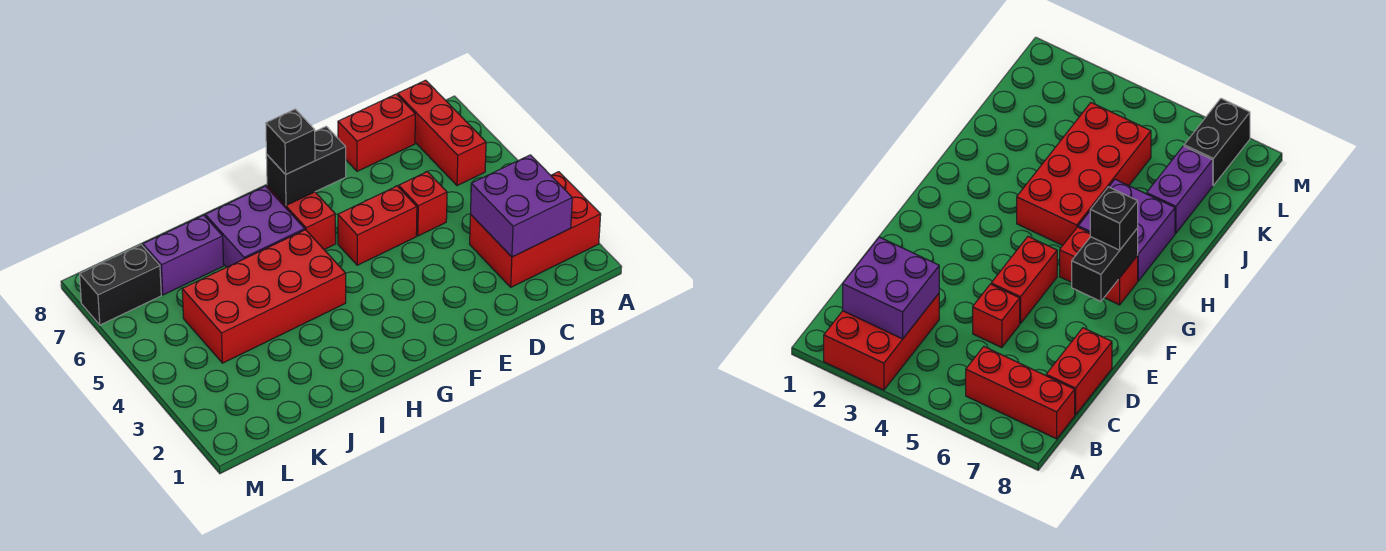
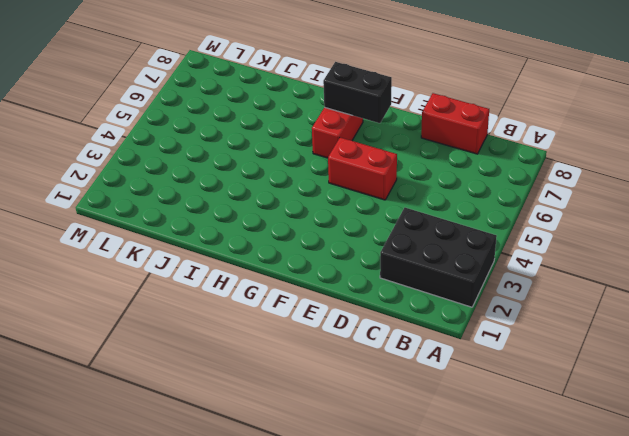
black 2x3 brick [380,208,497,307] -> red 2x3 brick [470,172,601,287]
none -> red 1x3 brick [398,80,486,186]
none -> red 1x1 brick [399,172,447,236]
none -> red 2x4 brick [182,230,346,363]

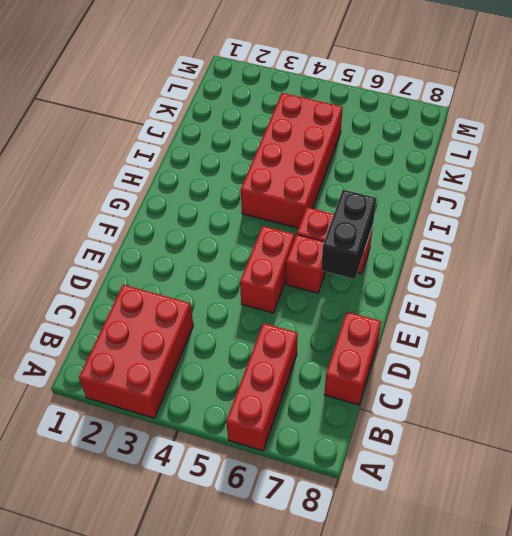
red 1x3 brick [226,323,298,451] -> red 1x3 brick turned to [398,80,486,186]
red 1x1 brick [286,235,325,293] -> red 1x1 brick moved to [399,172,447,236]
none -> purple 2x2 brick [205,186,305,267]
none -> purple 1x2 brick [143,215,224,295]
none -> black 1x2 brick [80,245,161,325]

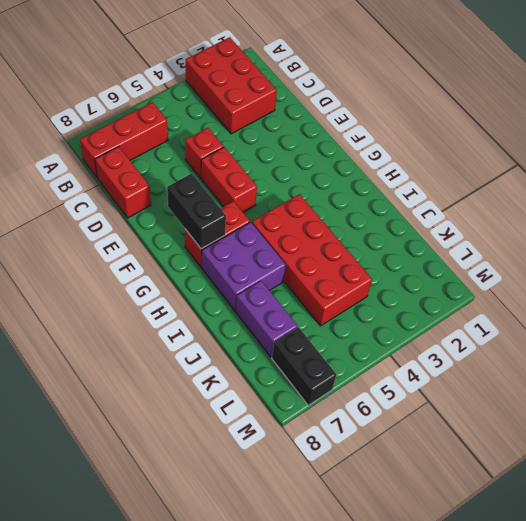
none -> purple 2x2 brick [471,155,572,257]
none -> black 1x1 brick [266,109,315,174]

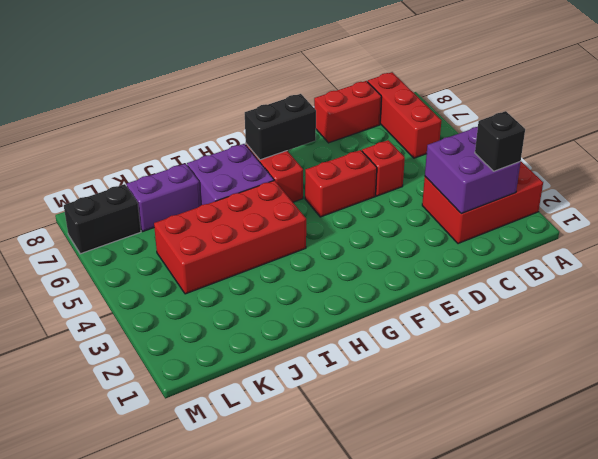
black 1x1 brick [475,111,525,171] -> black 1x1 brick moved to [266,109,315,174]

